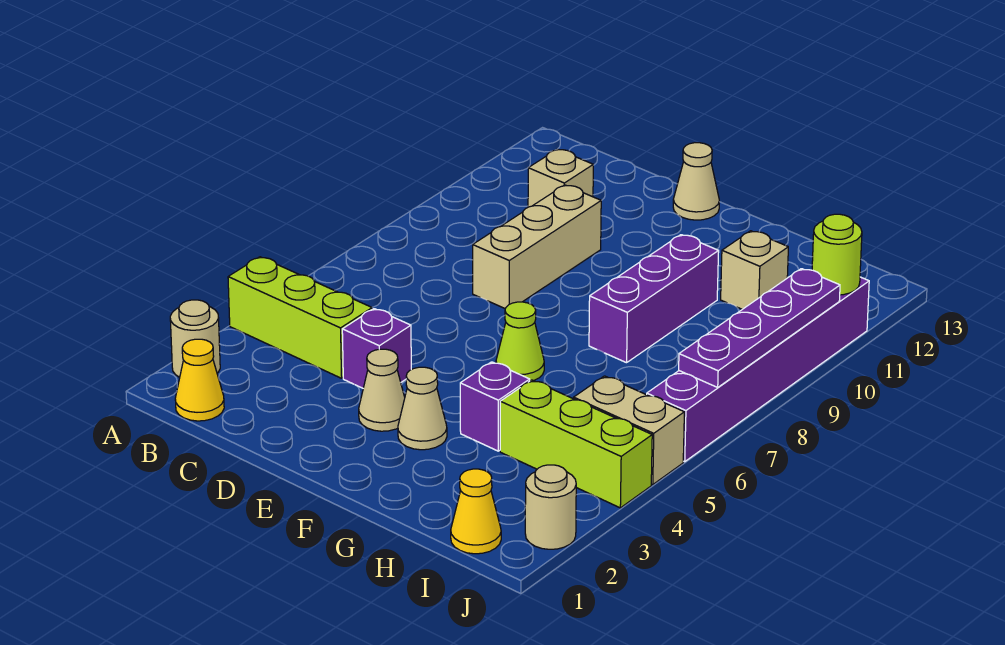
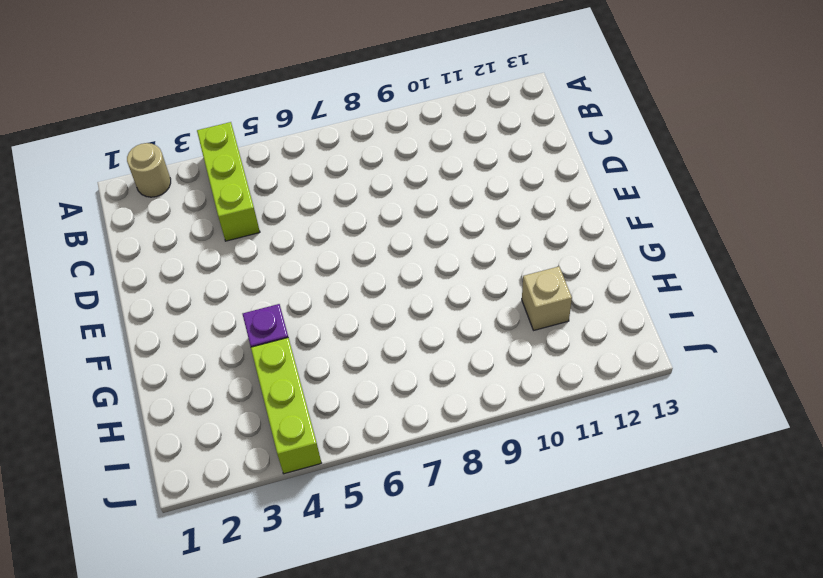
none -> yellow 1x1 cone [175,339,224,421]
none -> tan 1x1 brick [528,149,593,207]
none -> purple 1x1 brick [342,309,411,388]

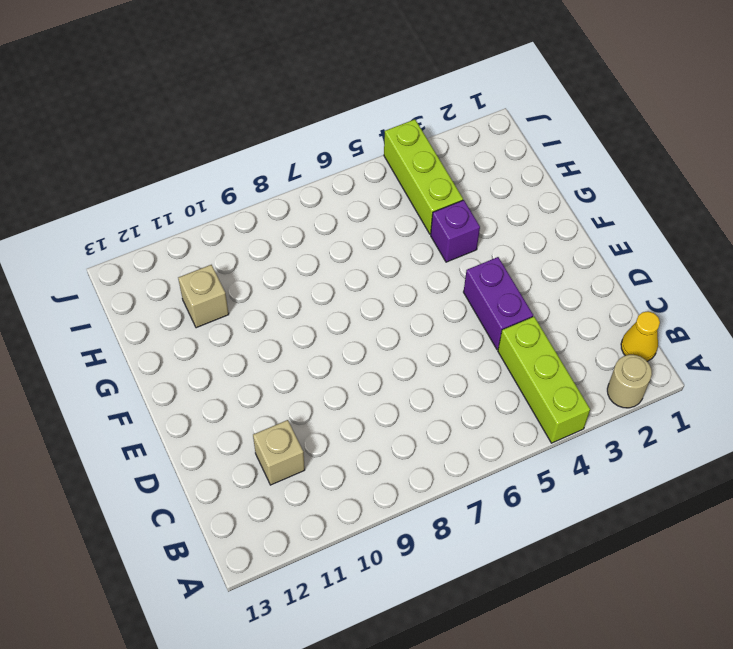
purple 1x2 brick [464,257,533,350] -> purple 1x1 brick [342,309,411,388]
none -> tan 1x3 brick [473,185,601,309]
none -> tan 1x1 cone [359,349,405,431]
none -> tan 1x1 cone [673,143,719,220]

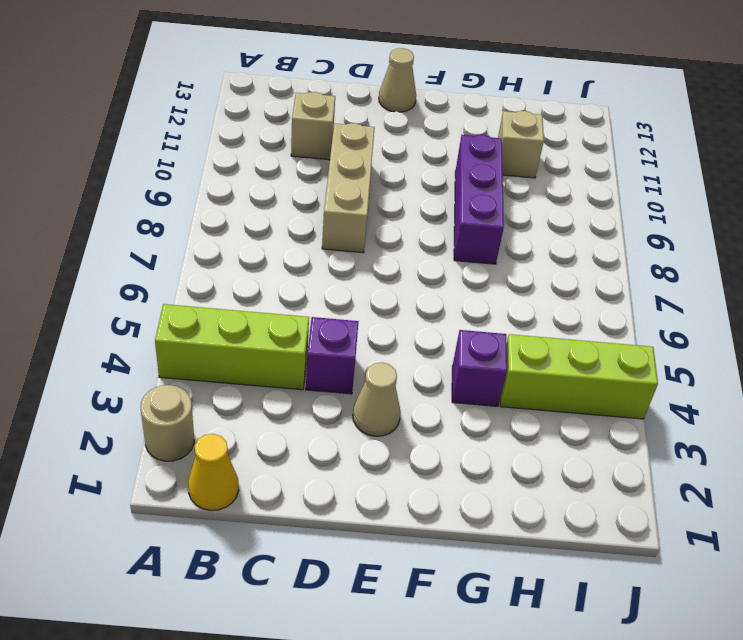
none -> tan 1x1 cone [398,367,447,450]
none -> lime 1x1 cone [496,302,544,381]
none -> yellow 1x1 cone [451,469,501,554]

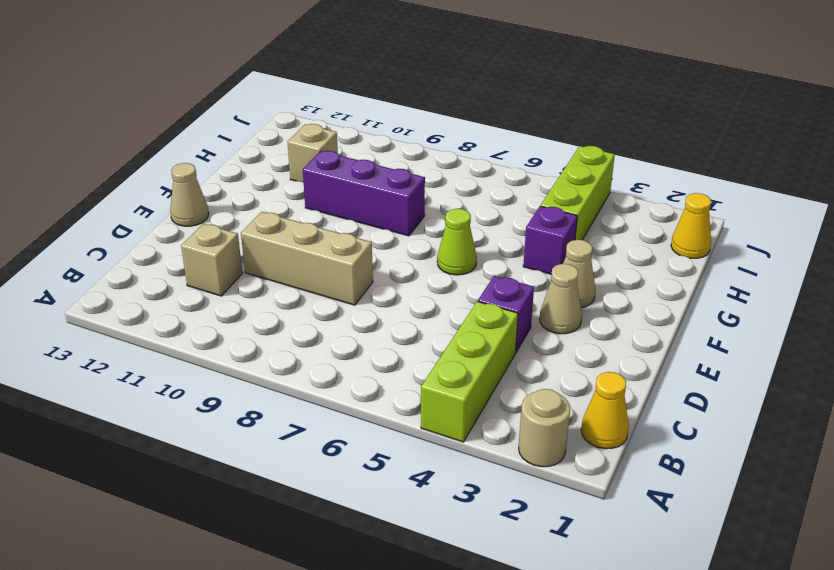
none -> tan 1x2 brick [574,376,684,485]
none -> tan 1x1 round brick [525,465,576,549]
none -> purple 1x6 brick [647,277,869,462]

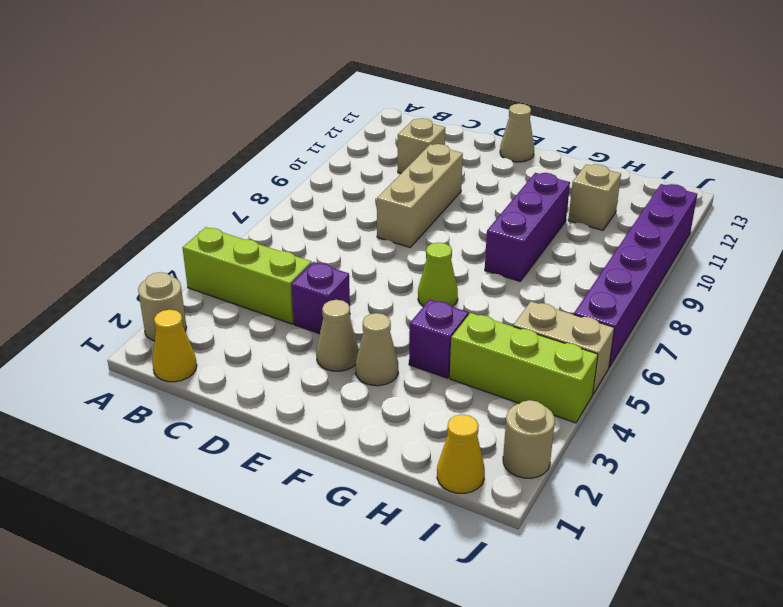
none -> purple 1x4 plate [679,269,840,387]
none -> lime 1x1 round brick [812,214,862,295]

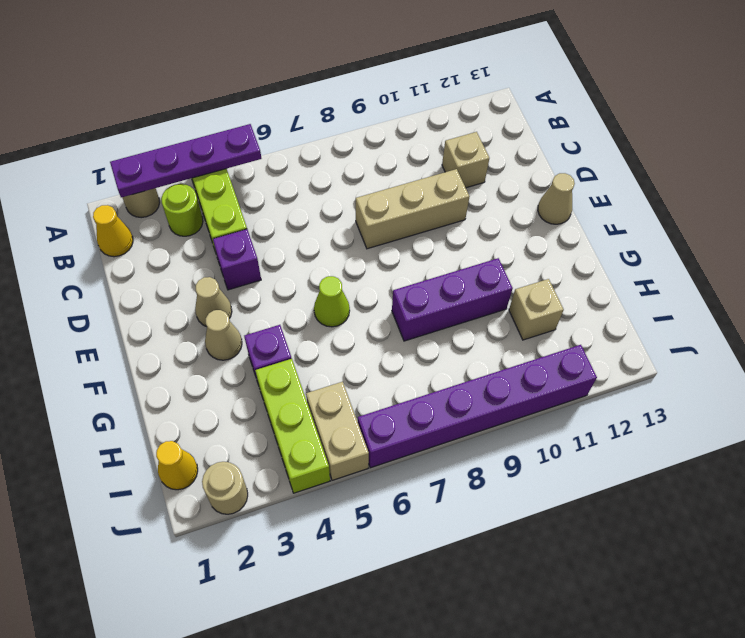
purple 1x4 plate [110,124,261,197] -> purple 1x4 plate moved to [679,269,840,387]
lime 1x1 round brick [161,184,203,236] -> lime 1x1 round brick moved to [812,214,862,295]

